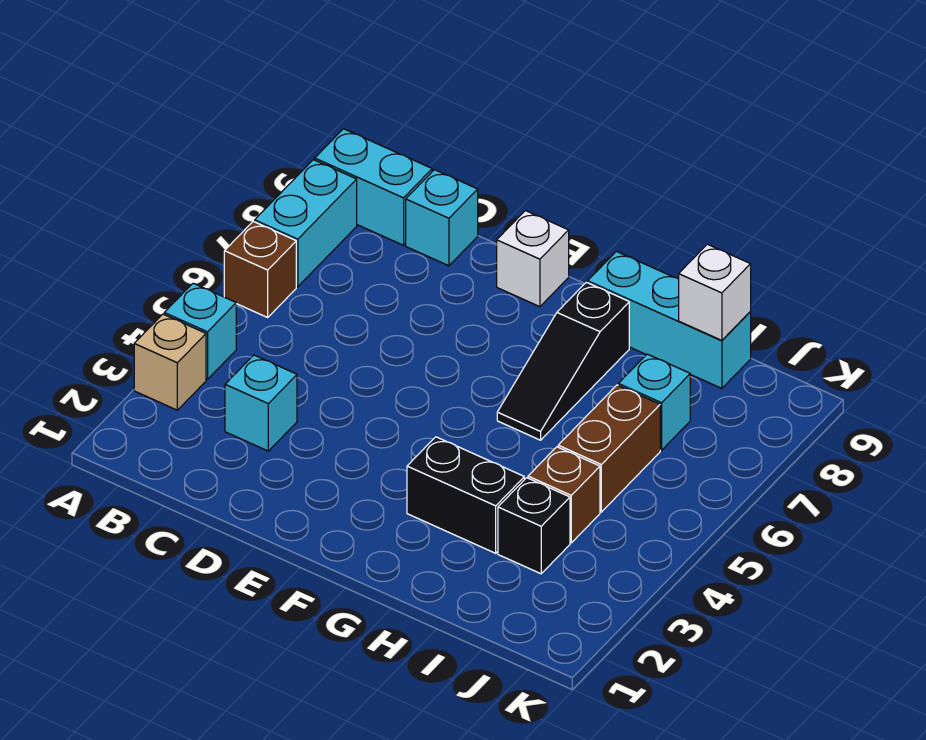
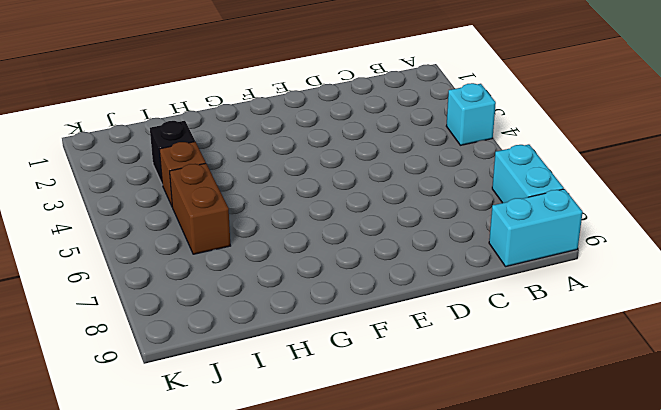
none -> tan 1x1 brick [134,314,206,410]
none -> brown 1x1 brick [224,221,296,317]
none -> cyan 1x1 brick [225,355,297,451]

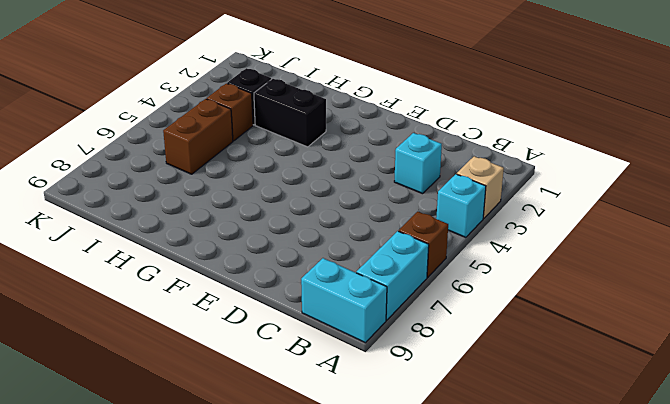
none -> cyan 1x1 brick [406,170,478,266]
none -> white 1x1 brick [497,211,569,307]
none -> black 1x3 slope [497,282,629,440]

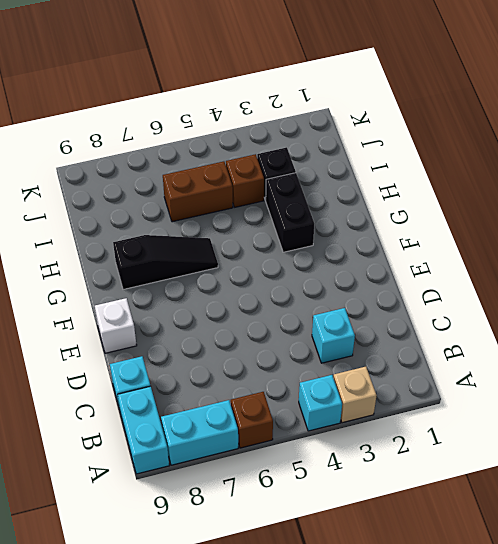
none -> cyan 1x3 brick [588,251,751,388]
none -> cyan 1x1 brick [618,354,690,450]
none -> white 1x1 brick [679,244,751,340]

